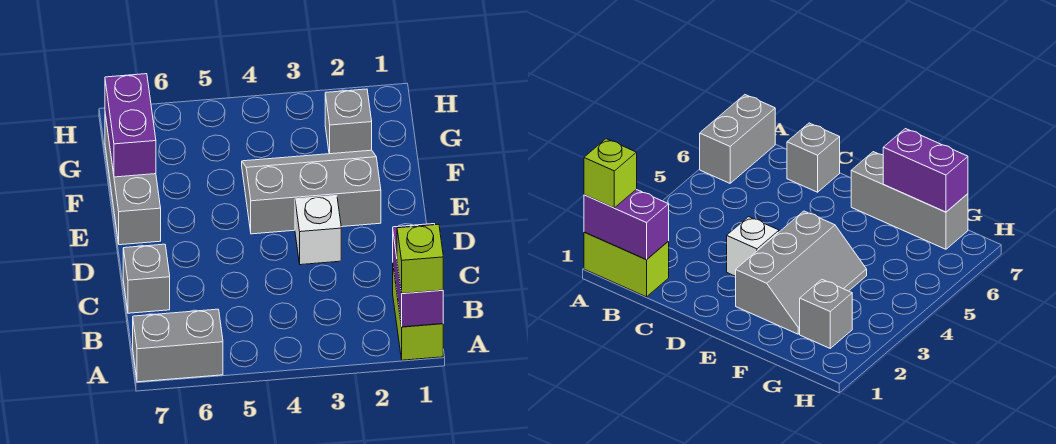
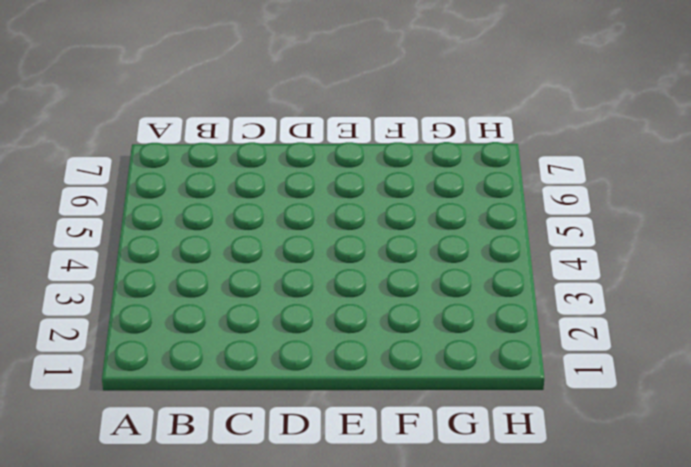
none -> lime 1x2 brick [393,268,443,360]
none -> grey 1x2 brick [133,309,223,382]

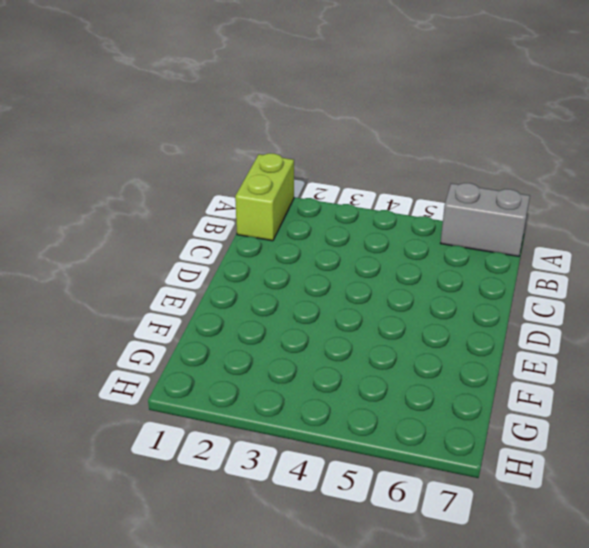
none -> grey 1x1 brick [123,244,170,313]
none -> white 1x1 brick [295,196,341,265]

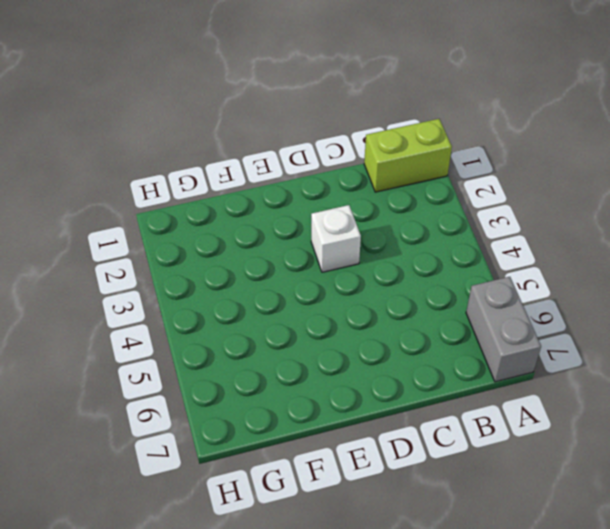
none -> grey 1x1 brick [123,244,170,313]
none -> grey 2x3 slope [242,150,381,234]

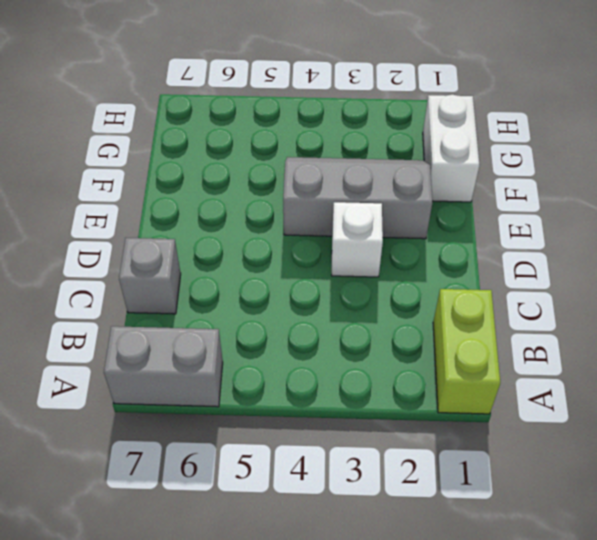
white 1x2 brick [423,94,479,202] -> none
none -> grey 1x3 brick [105,115,161,245]
none -> grey 1x1 brick [325,89,372,154]

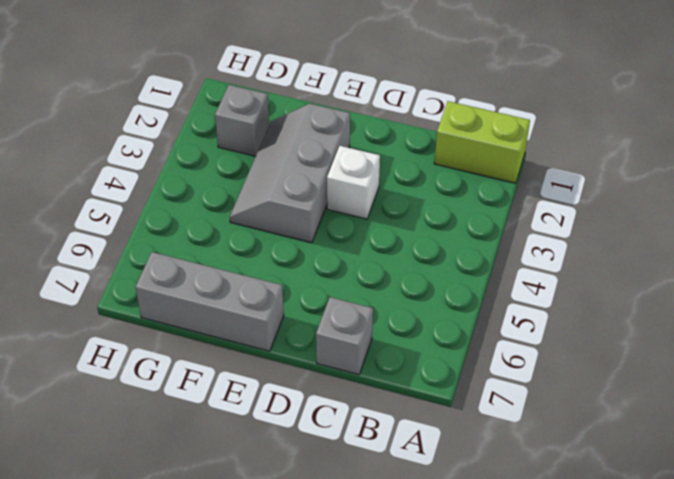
none -> grey 1x2 brick [133,309,223,382]
none -> purple 1x2 brick [393,224,443,327]

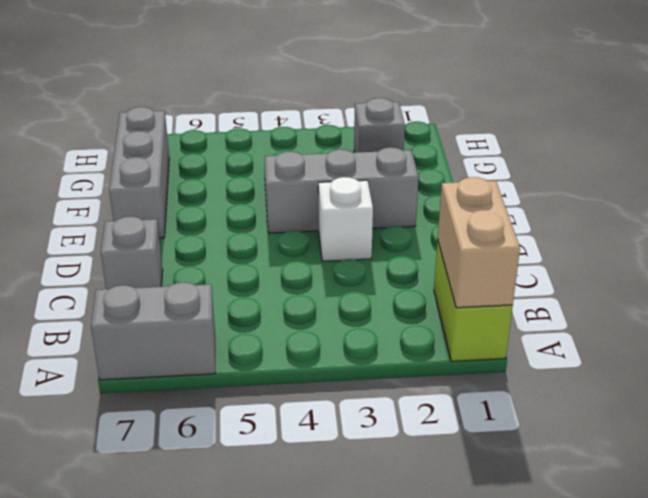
tan 1x2 brick [438,177,520,308] -> purple 1x2 brick [393,224,443,327]
none -> purple 1x2 brick [105,74,156,177]
none -> lime 1x1 brick [397,224,443,293]

